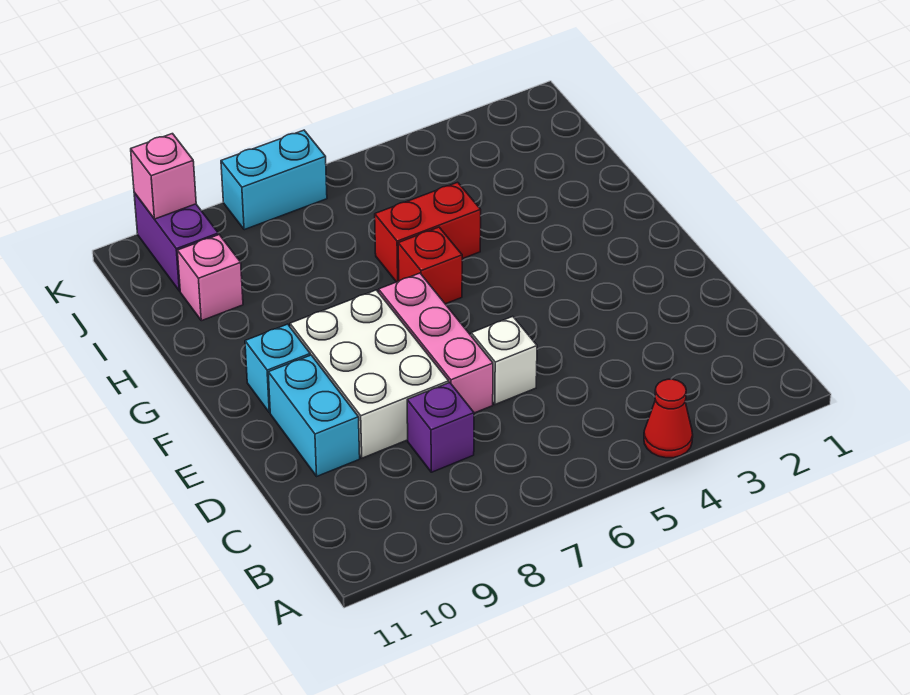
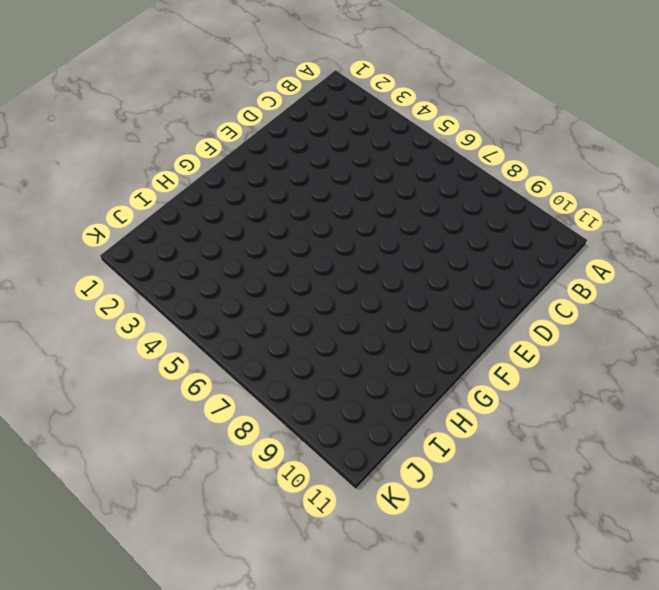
none -> red 1x1 cone [644,379,693,458]
none -> purple 1x1 brick [407,383,474,472]
none -> white 1x1 brick [471,316,537,404]

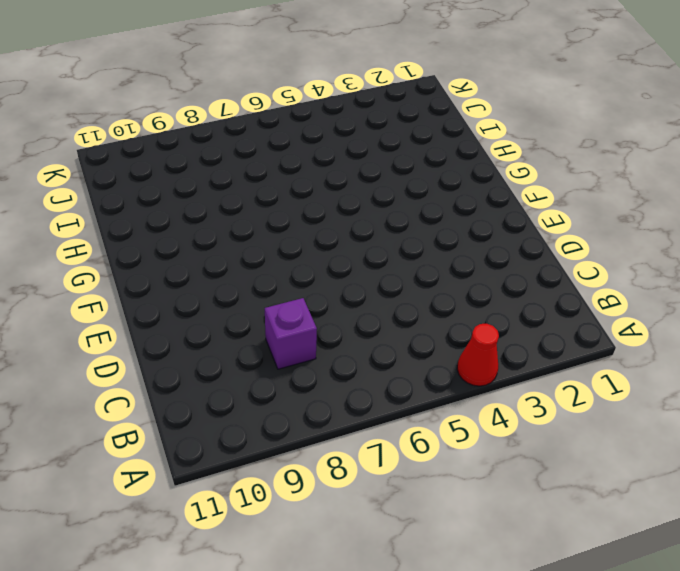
none -> white 1x1 brick [471,316,537,404]
none -> pink 1x3 brick [379,273,493,413]
none -> white 2x3 brick [290,290,449,458]

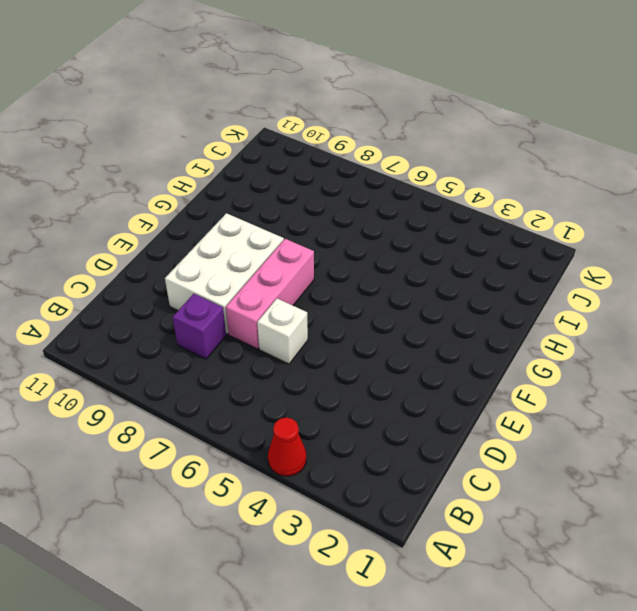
none -> cyan 1x2 brick [268,355,360,476]
none -> cyan 1x1 brick [245,324,310,413]
none -> red 1x1 brick [398,227,462,304]

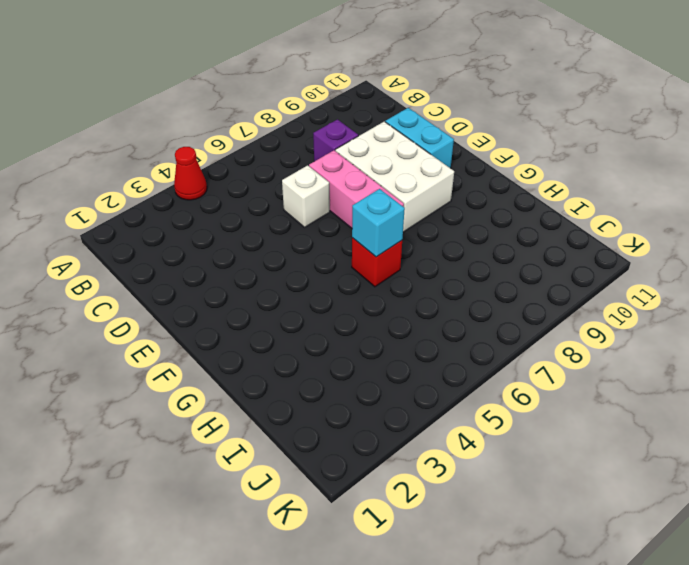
cyan 1x1 brick [352,189,405,257] -> cyan 1x1 brick moved to [245,324,310,413]
none -> red 1x2 brick [375,182,481,282]
none -> pink 1x1 brick [177,235,243,321]
none -> purple 1x2 brick [134,193,218,291]

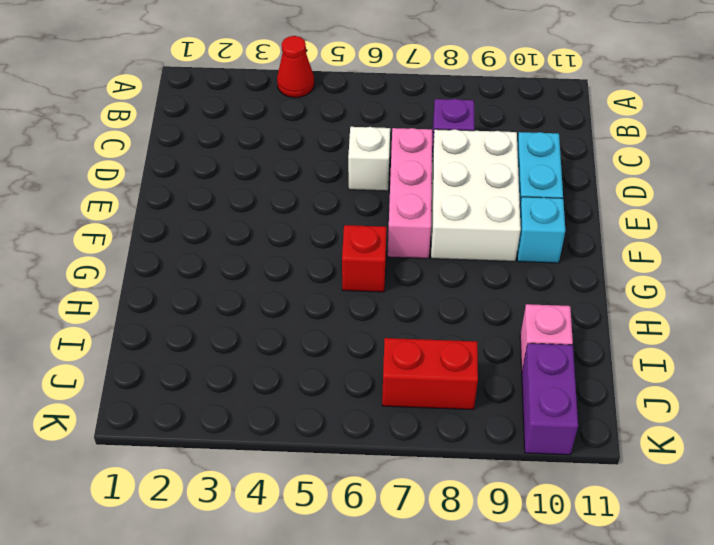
red 1x2 brick [382,338,478,410] -> red 1x2 brick moved to [375,182,481,282]
none -> cyan 1x2 brick [221,130,327,230]
none -> pink 1x1 brick [131,134,196,219]

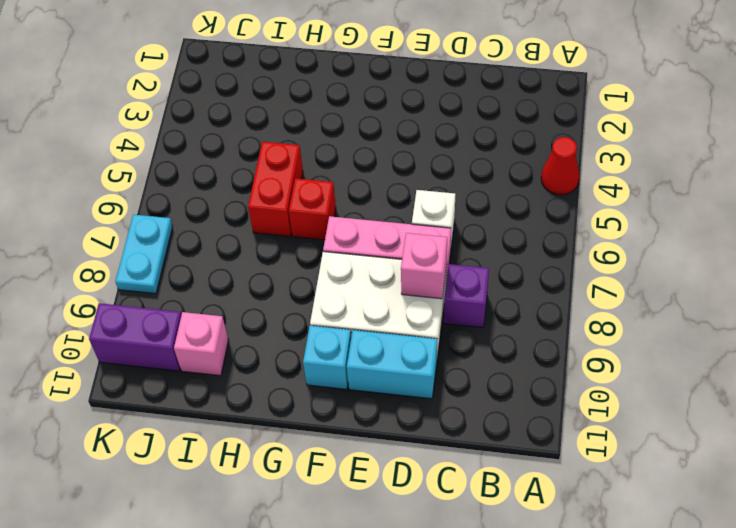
pink 1x1 brick [401,233,447,299] -> pink 1x1 brick moved to [131,134,196,219]
cyan 1x2 plate [115,214,173,294] -> cyan 1x2 brick [221,130,327,230]

